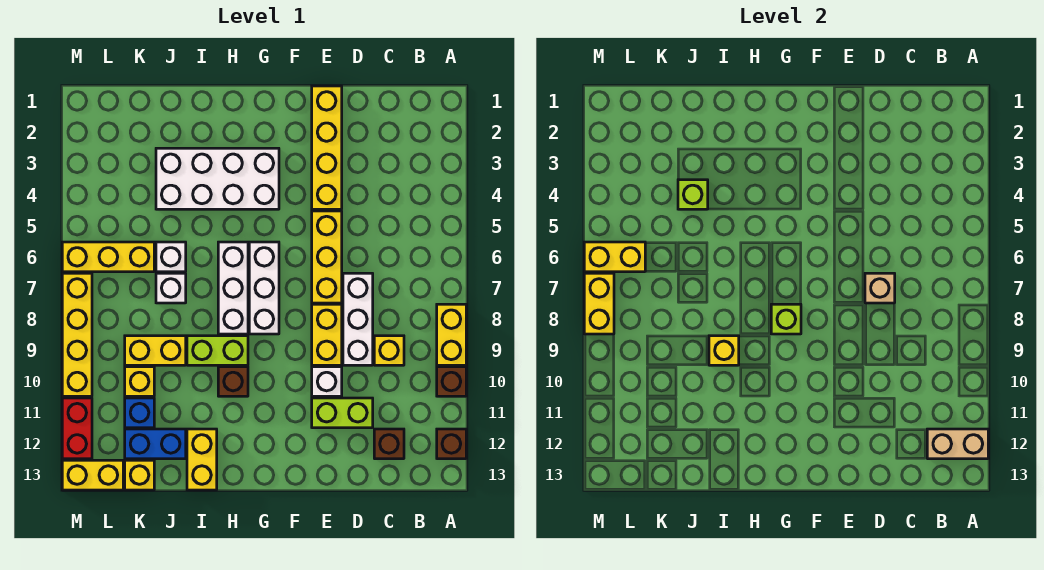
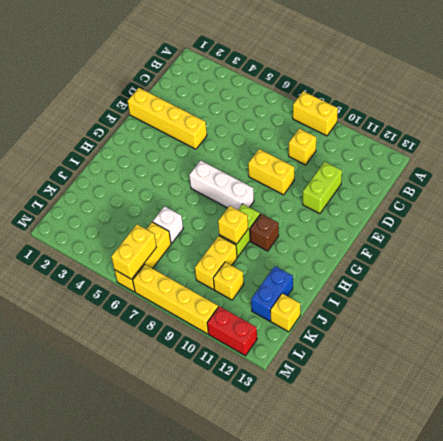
none -> brown 1x1 brick [437,367,466,396]
none -> brown 1x1 brick [437,429,466,459]
none -> brown 1x1 brick [374,429,404,459]
none -> white 1x3 brick [343,273,373,365]

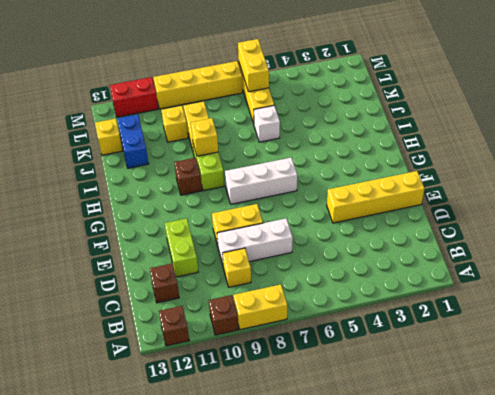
none -> yellow 1x3 brick [312,211,342,303]
none -> white 1x1 brick [312,367,342,396]
none -> white 2x4 brick [156,148,279,209]
none -> white 1x3 brick [218,242,248,334]

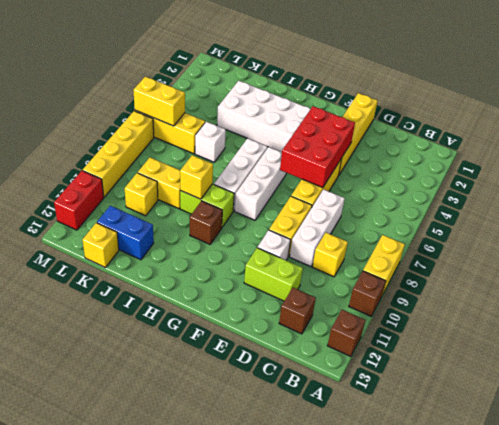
red 2x3 brick [280,106,355,188] -> none
none -> yellow 1x2 brick [187,429,217,490]
none -> white 1x1 brick [156,273,186,303]
none -> blue 1x1 brick [125,398,154,428]
none -> yellow 1x2 brick [62,460,123,490]

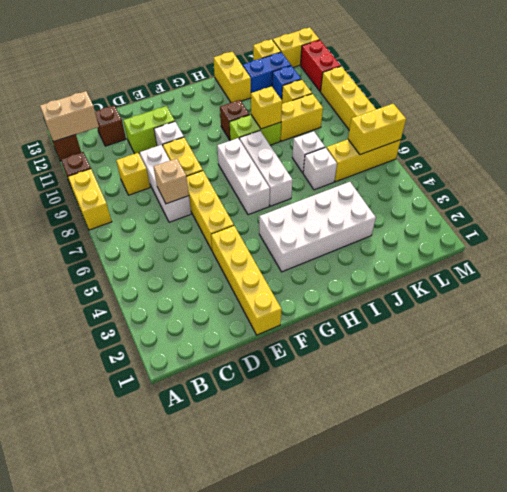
none -> lime 1x1 brick [771,304,801,334]
none -> lime 1x1 brick [678,180,708,209]
none -> yellow 1x2 brick [584,273,614,334]

